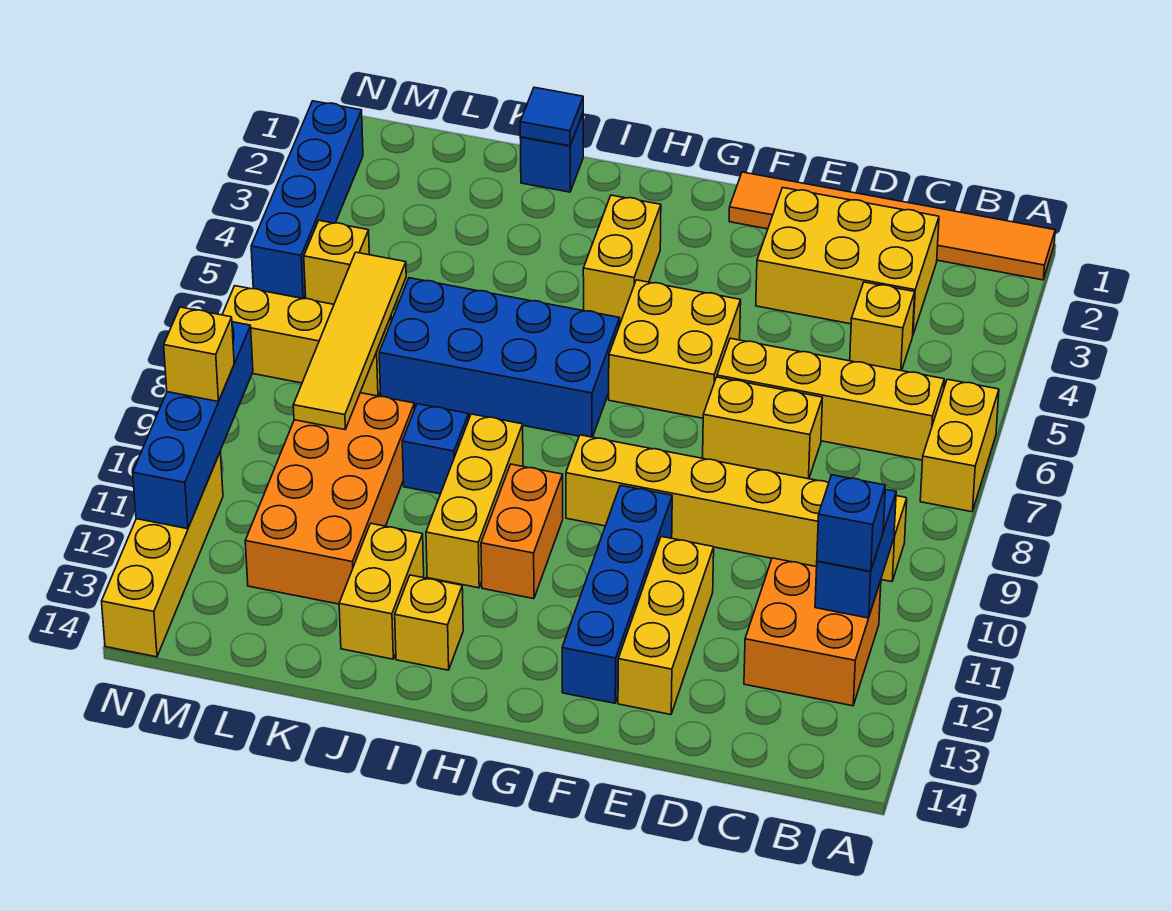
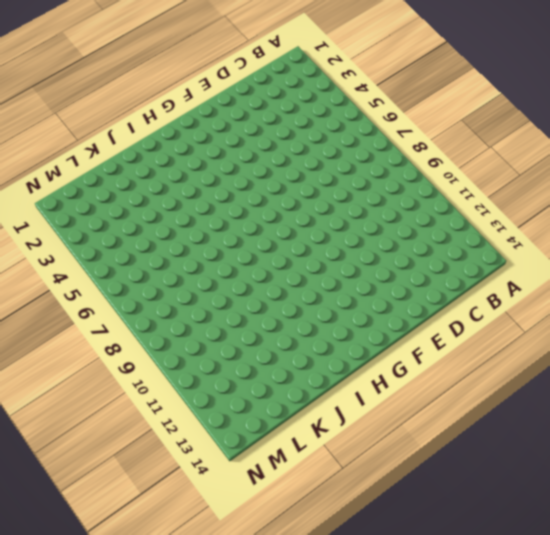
none -> orange 1x6 tile [729,172,1055,280]
none -> yellow 1x2 brick [920,379,999,512]
none -> yellow 1x4 brick [717,338,944,460]
none -> yellow 1x6 brick [566,435,907,582]

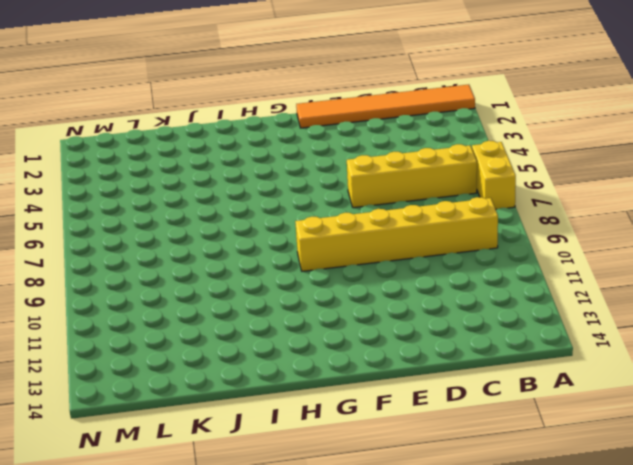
none -> orange 2x2 brick [744,558,881,706]
none -> yellow 2x3 brick [756,188,939,334]
none -> yellow 1x1 brick [850,282,915,371]
none -> yellow 1x2 brick [703,377,823,479]

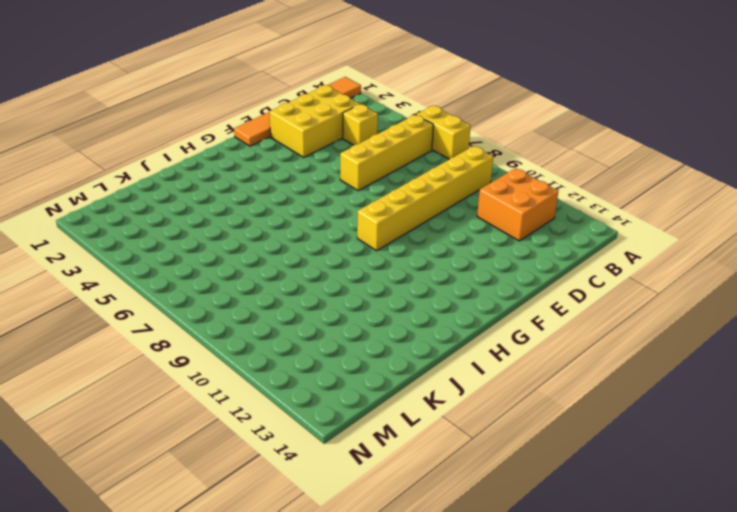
none -> yellow 1x2 brick [703,377,823,479]
none -> yellow 1x3 brick [618,536,714,715]
none -> yellow 2x2 brick [609,280,741,418]
none -> blue 1x4 brick [562,485,672,703]

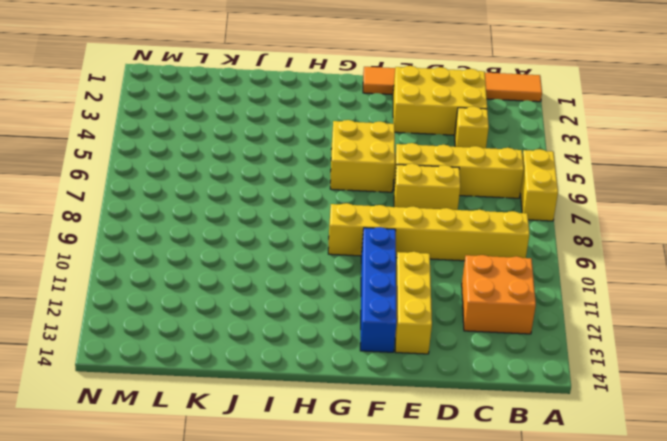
none -> yellow 1x2 brick [583,195,661,321]
none -> blue 2x4 brick [379,278,620,437]
none -> orange 1x2 brick [481,464,563,599]
none -> yellow 1x3 brick [426,414,523,588]

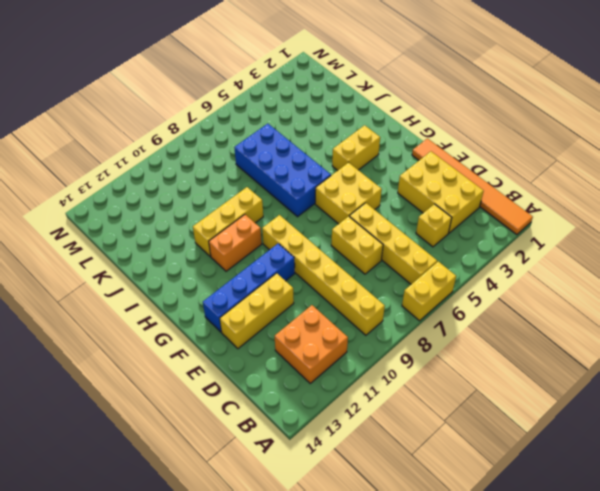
none -> yellow 1x1 brick [395,575,463,670]
none -> blue 1x1 brick [520,114,583,192]
none -> blue 1x1 brick [402,404,469,494]
none -> yellow 1x2 brick [339,523,424,659]

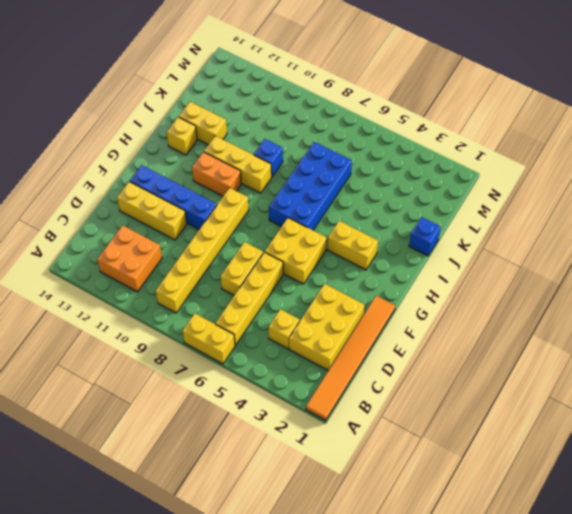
none -> orange 2x4 brick [245,393,414,604]
none -> yellow 1x3 brick [222,286,391,396]
none -> yellow 1x1 brick [304,220,369,304]
none -> blue 1x4 brick [251,101,363,299]

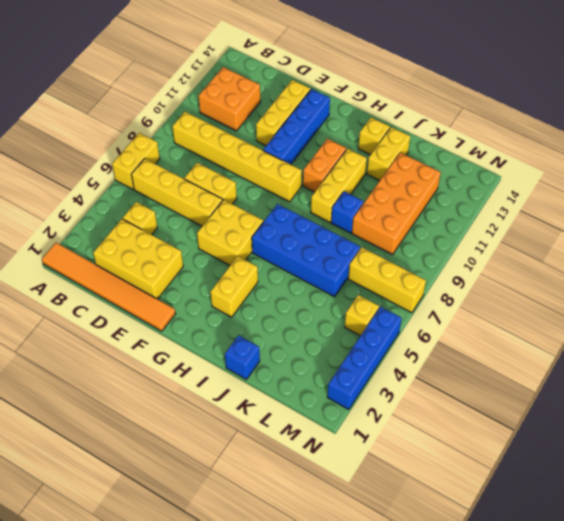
none -> yellow 1x4 brick [102,452,223,657]
none -> blue 1x2 brick [815,489,896,618]
none -> blue 1x1 tile [520,87,583,146]
none -> yellow 1x4 tile [293,252,406,430]

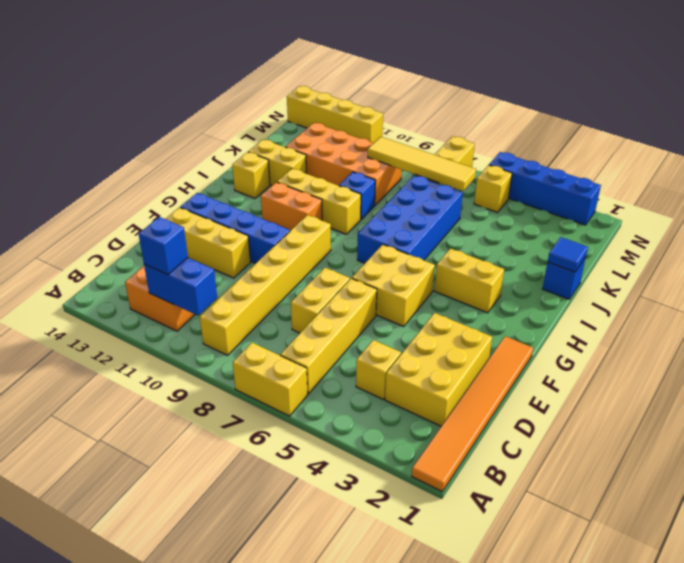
none -> blue 1x4 brick [133,322,253,529]
none -> yellow 1x1 brick [164,307,234,402]

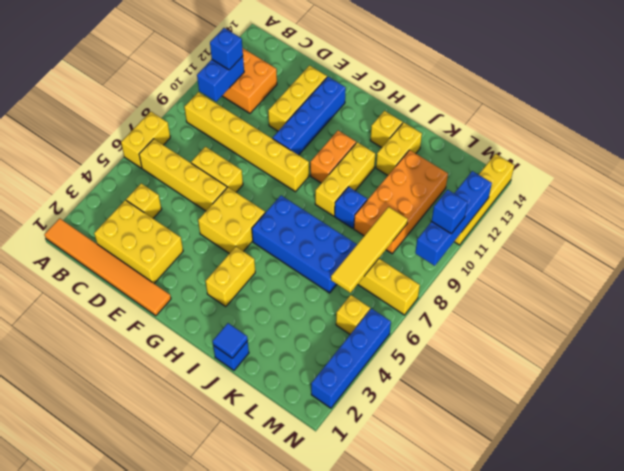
blue 1x1 brick [432,190,468,234] -> yellow 1x1 brick [164,307,234,402]

